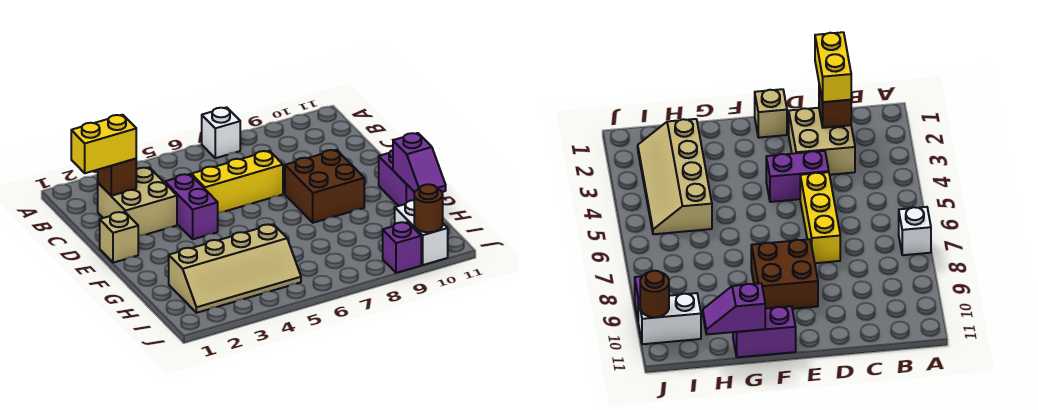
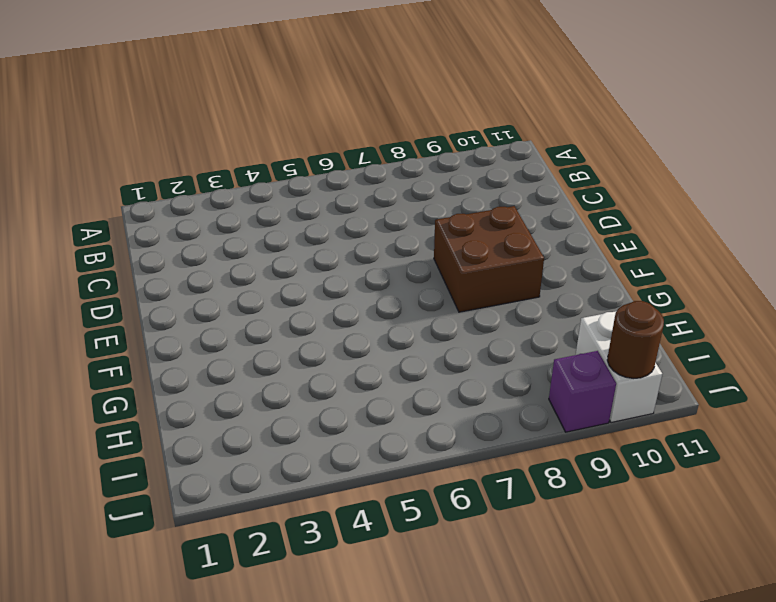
none -> white 1x1 brick [202,107,240,158]
none -> tan 2x2 brick [98,167,177,236]
none -> purple 1x2 brick [165,174,218,239]

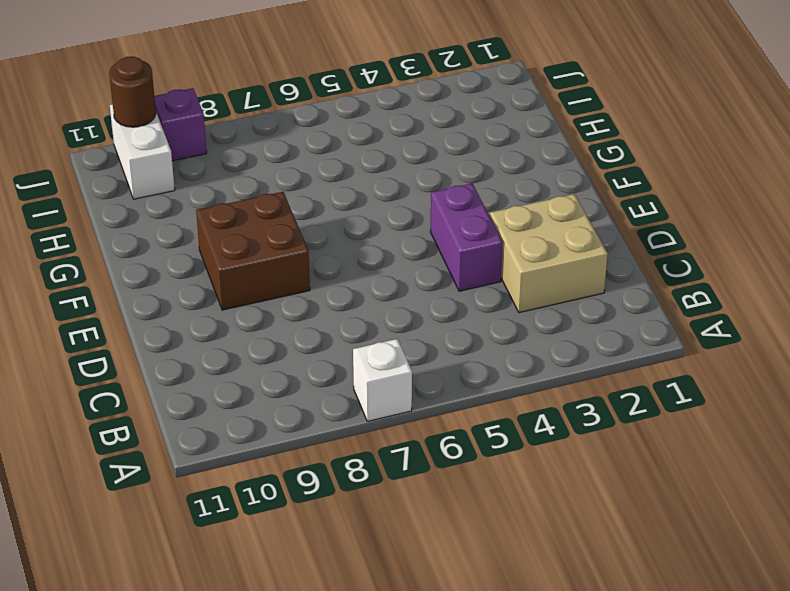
none -> yellow 1x3 brick [191,151,283,213]
none -> tan 1x1 brick [100,212,138,263]
none -> purple 1x2 brick [379,150,415,206]

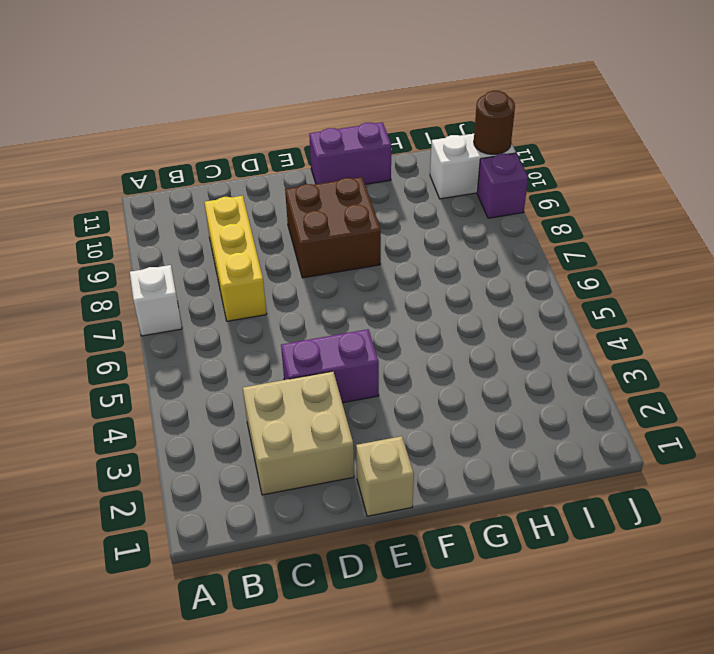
yellow 1x3 brick [204,196,267,321] -> yellow 1x3 brick moved to [191,151,283,213]
none -> tan 2x4 slope [169,224,301,313]
none -> brown 1x1 brick [98,159,136,196]
none -> purple 1x2 slope [393,133,446,192]

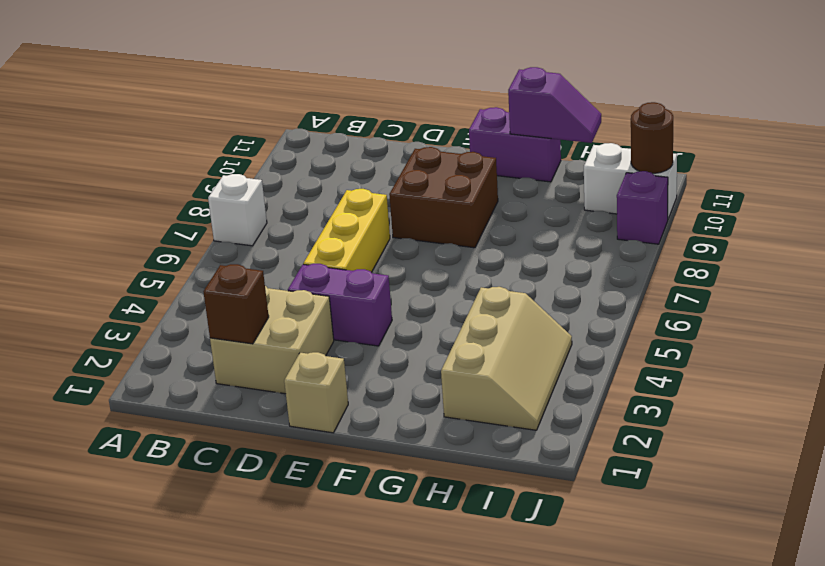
tan 2x3 slope [441,287,572,430] -> tan 2x4 slope [169,224,301,313]
none -> yellow 1x2 brick [71,115,136,173]

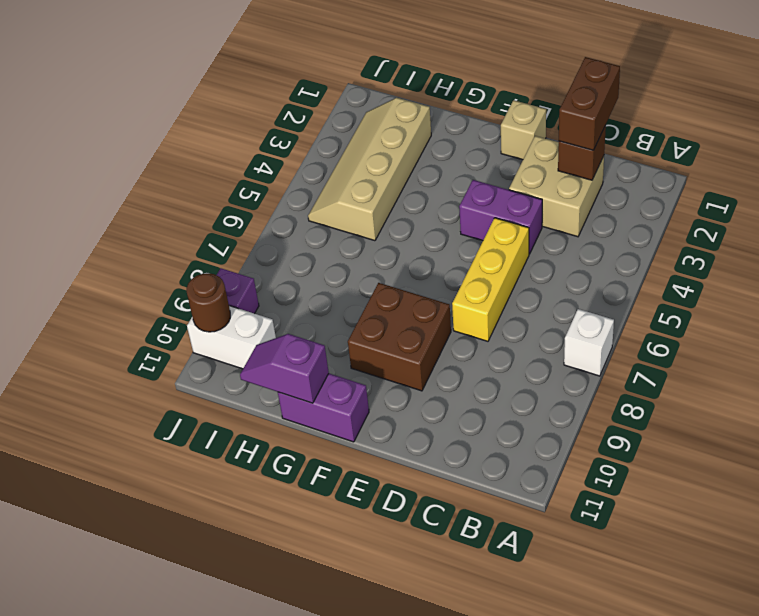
brown 1x2 brick [559,57,620,150] -> yellow 1x2 brick [71,115,136,173]

